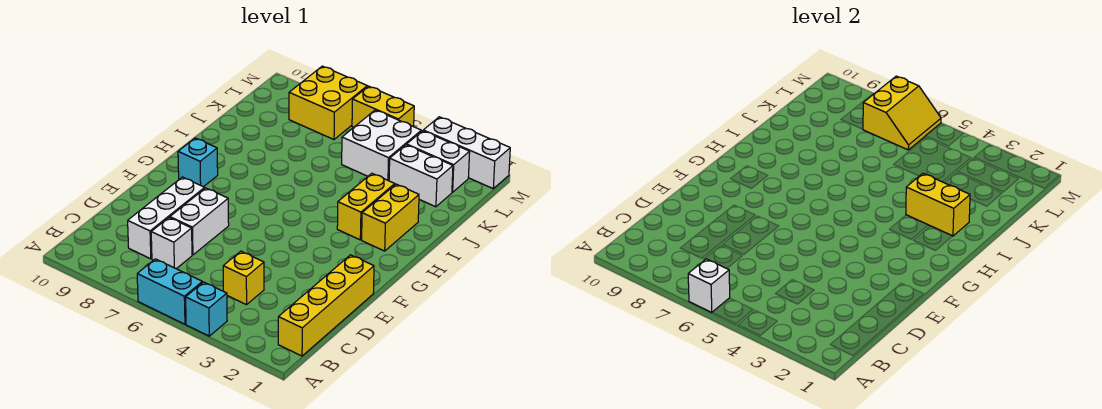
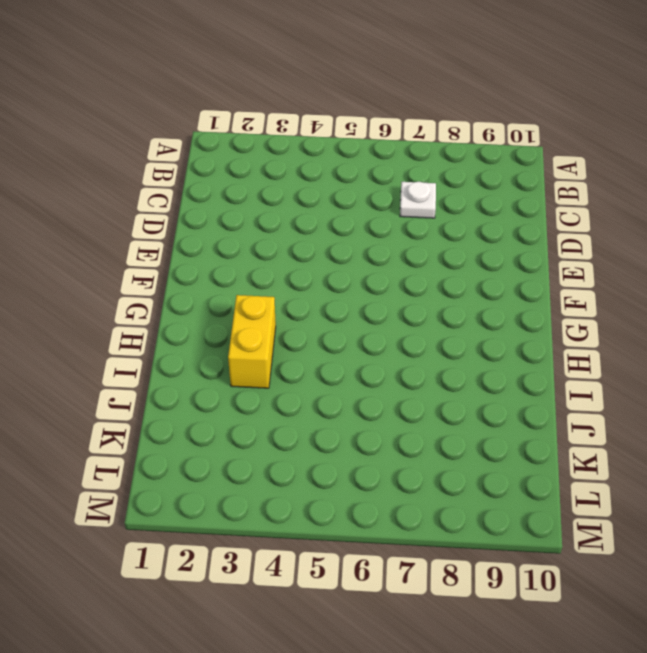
white 1x1 plate [400,182,436,218] -> white 1x1 brick [151,218,192,269]
none -> cyan 1x1 brick [186,282,227,336]
none -> cyan 1x2 brick [137,259,202,324]
none -> yellow 1x4 brick [278,255,374,356]

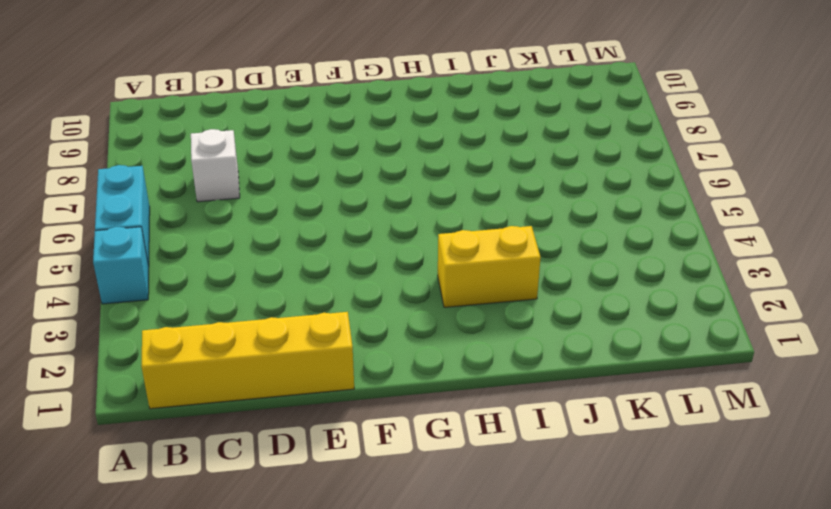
none -> yellow 1x1 brick [223,251,264,305]
none -> white 1x3 brick [128,177,205,259]
none -> white 1x2 brick [170,188,229,255]

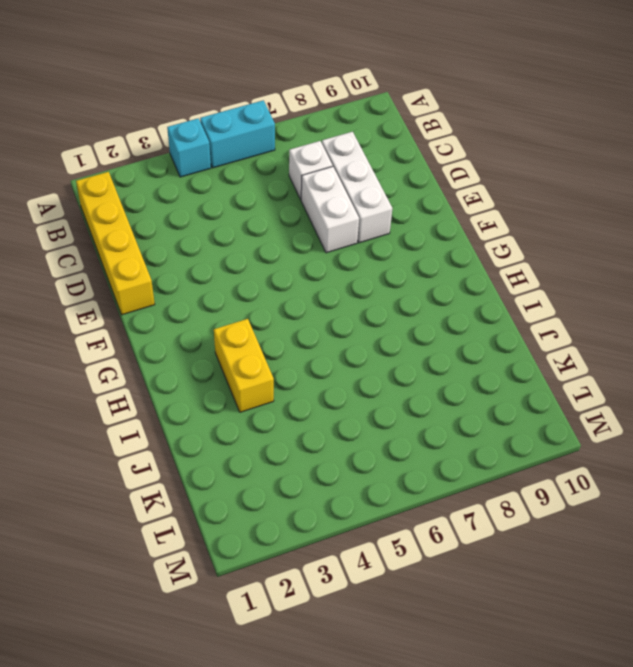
none -> yellow 1x1 brick [223,251,264,305]
none -> cyan 1x1 brick [178,138,218,187]
none -> yellow 1x2 brick [362,184,419,251]

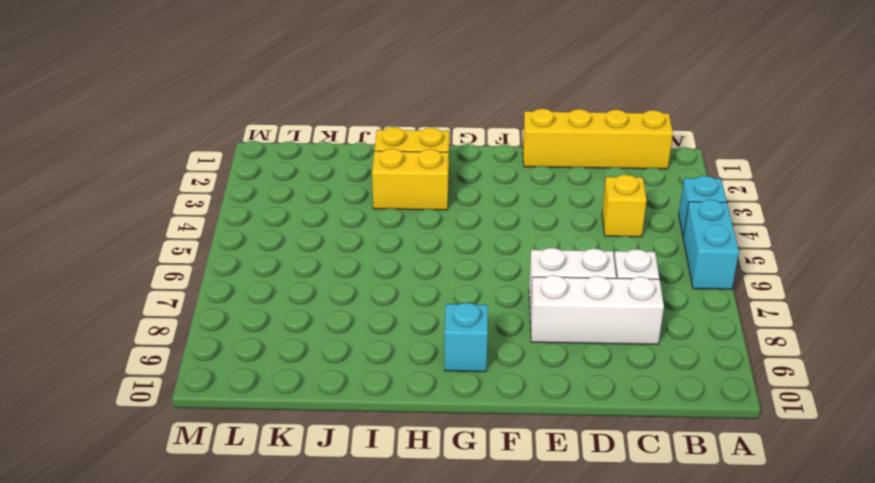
none -> white 1x2 brick [389,145,453,207]
none -> white 2x2 brick [342,110,421,181]
none -> white 1x2 brick [407,131,470,192]

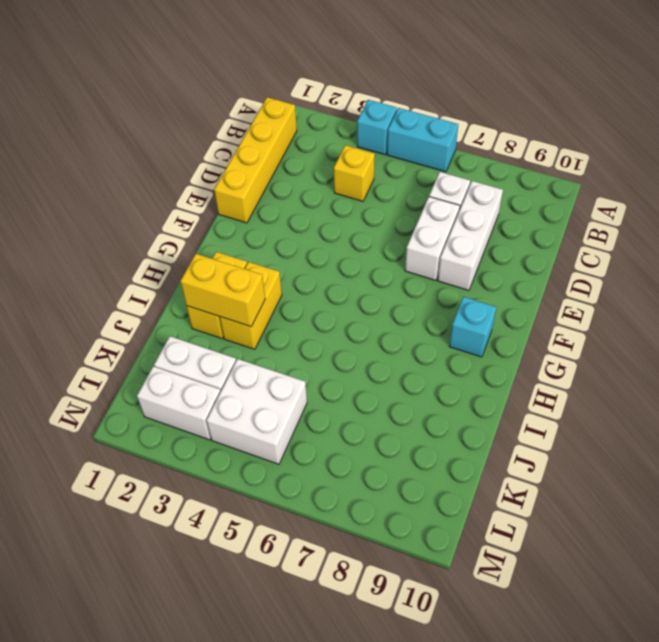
none -> yellow 2x2 brick [289,66,367,139]
none -> white 1x3 brick [423,117,510,188]
none -> yellow 1x2 brick [352,86,414,127]

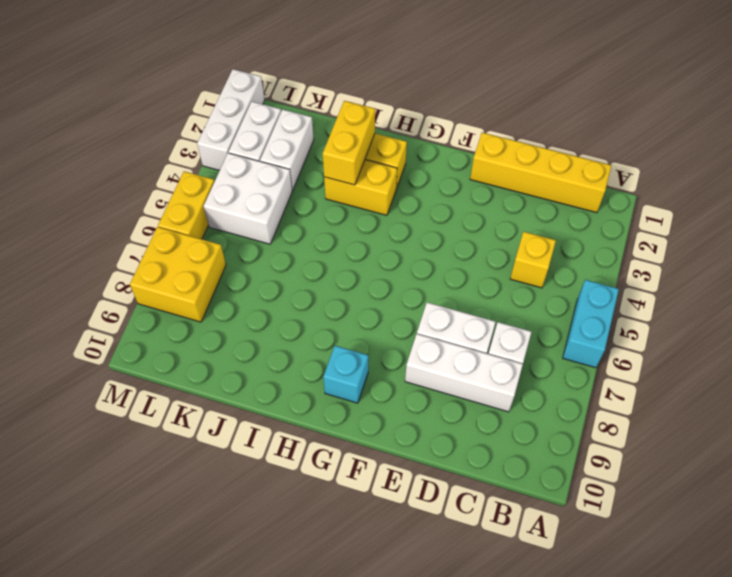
none -> cyan 1x1 brick [186,282,227,336]
none -> white 1x1 brick [688,259,730,313]
none -> yellow 2x2 slope [863,76,941,150]

